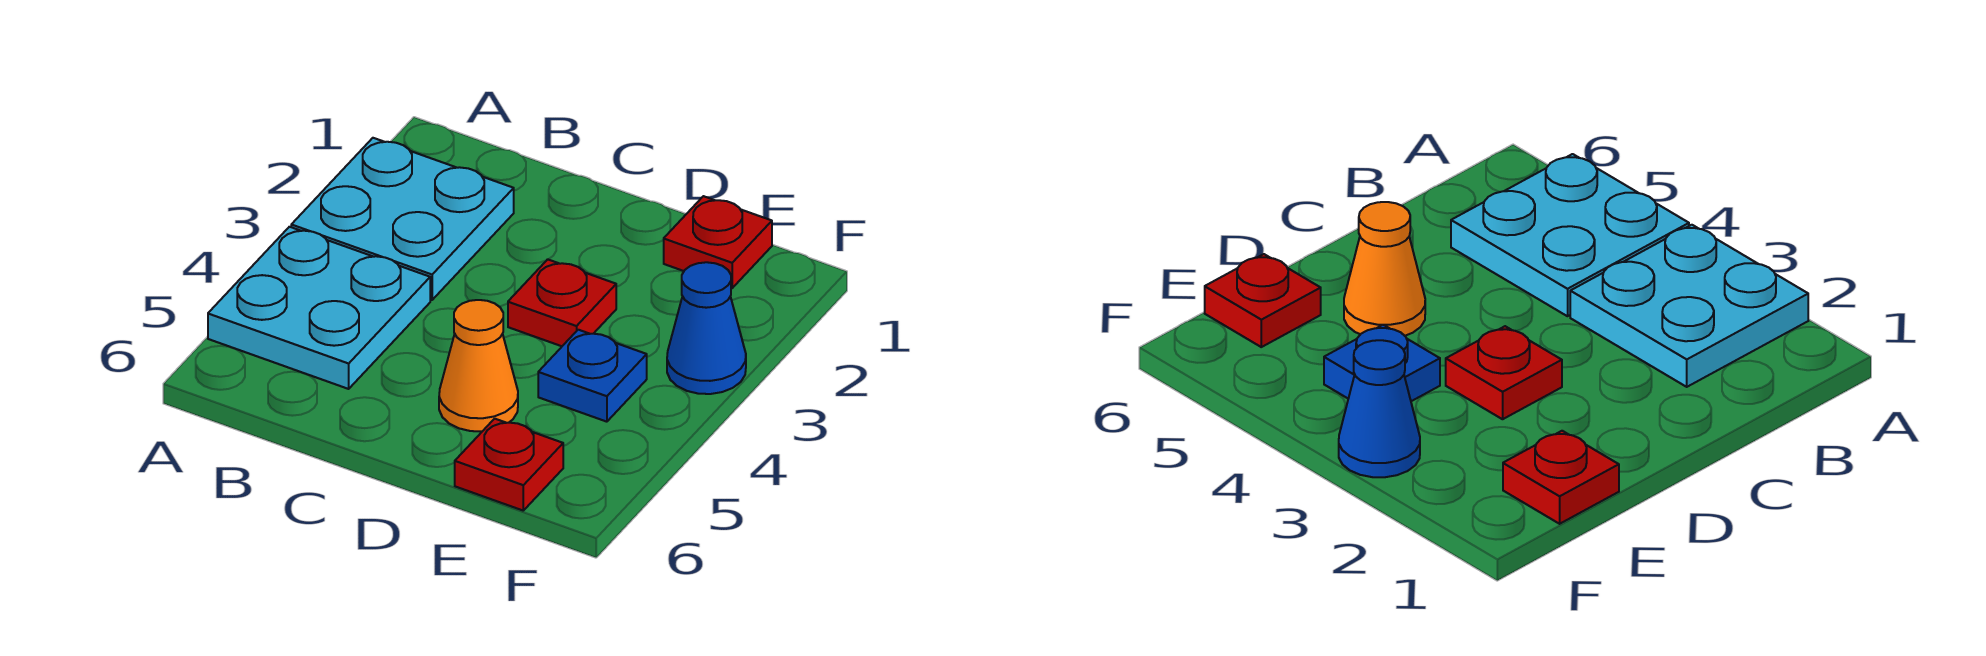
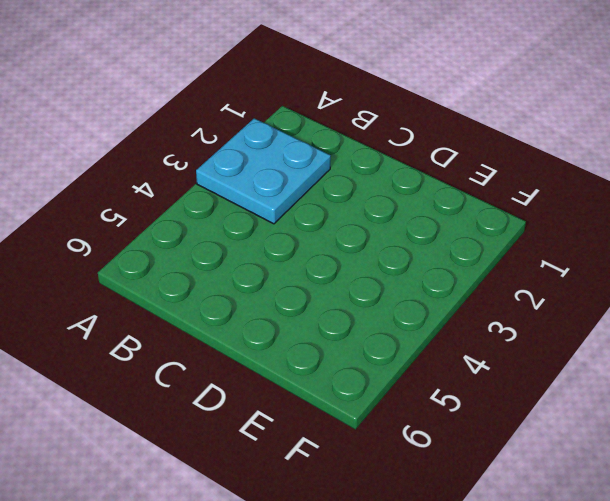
none -> cyan 2x2 plate [208,227,430,389]
none -> red 1x1 plate [508,259,616,346]

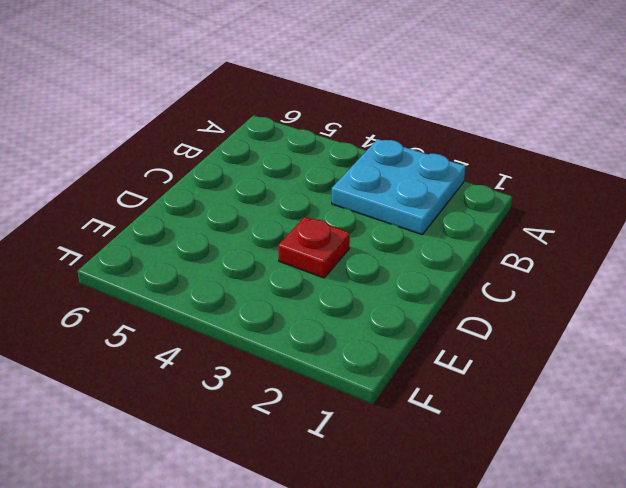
none -> cyan 2x2 plate [208,227,430,389]
none -> orange 1x1 cone [439,300,518,431]

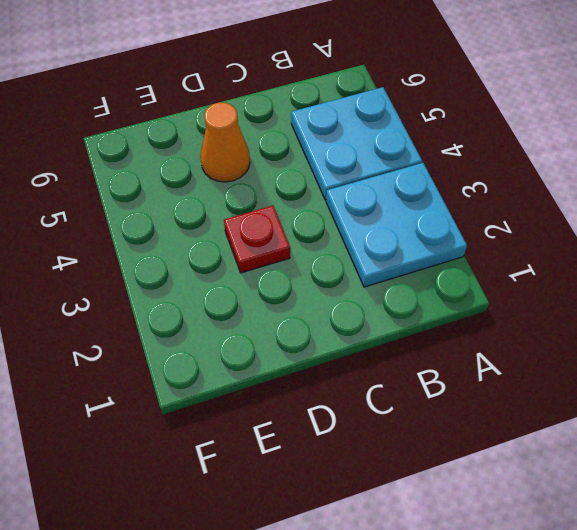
none -> red 1x1 plate [664,196,772,288]
none -> blue 1x1 plate [538,330,647,422]

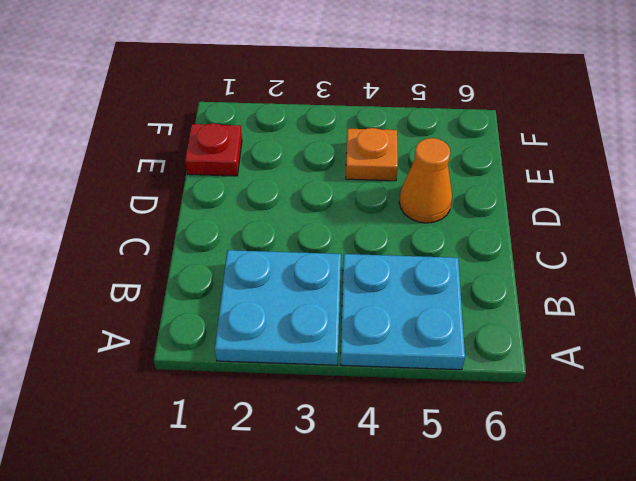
orange 1x1 plate [346,128,398,181] -> blue 1x1 plate [538,330,647,422]
none -> red 1x1 plate [508,259,616,346]
none -> red 1x1 plate [455,419,563,510]

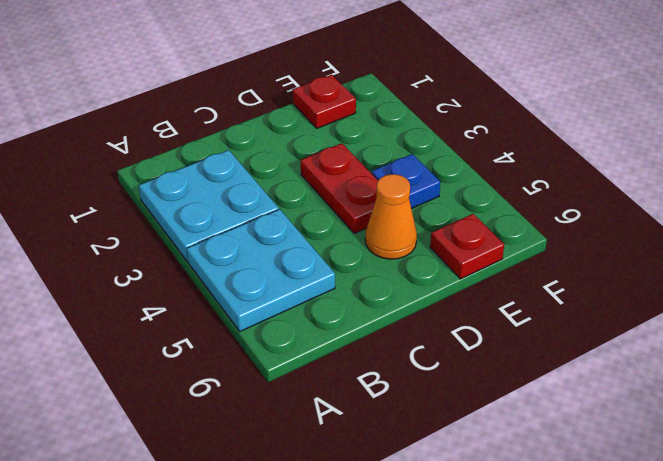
red 1x2 plate [301,143,378,233] -> red 1x1 plate [508,259,616,346]
none -> blue 1x1 cone [667,262,746,394]

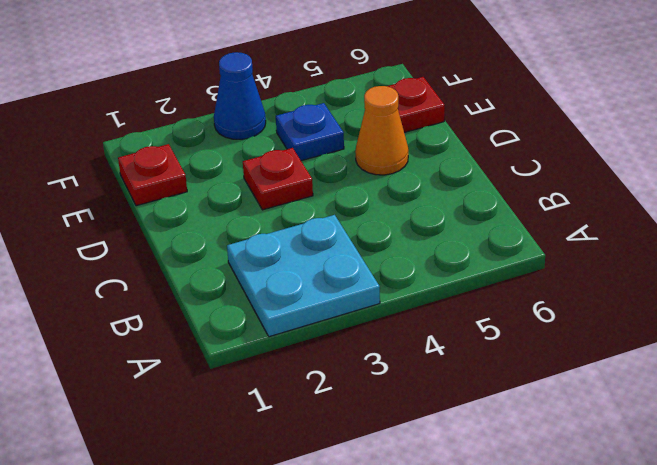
none -> cyan 2x2 plate [208,227,430,389]

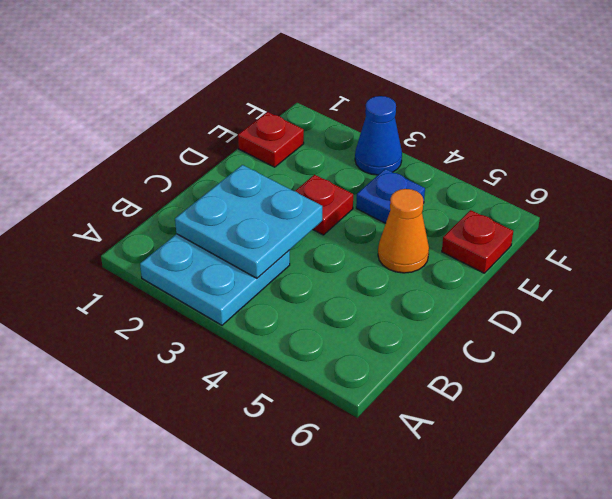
cyan 2x2 plate [175,165,322,278] -> cyan 2x2 plate moved to [208,227,430,389]

